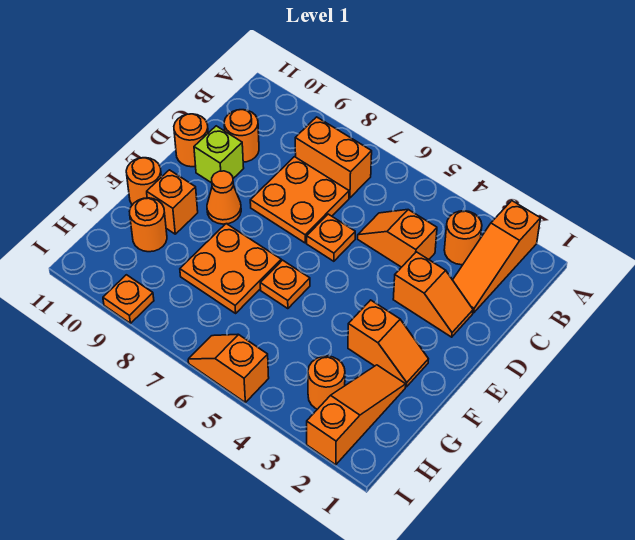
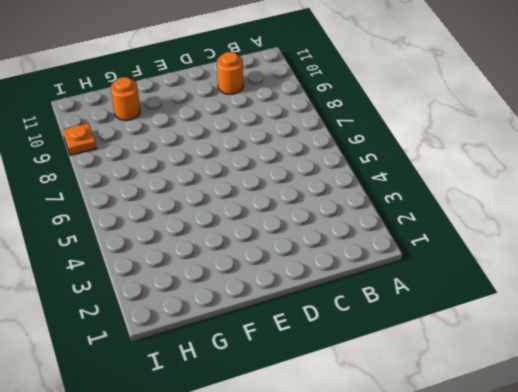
none -> orange 1x3 slope [453,201,540,313]
none -> orange 1x1 round brick [444,211,482,265]
none -> orange 1x2 brick [295,117,372,198]

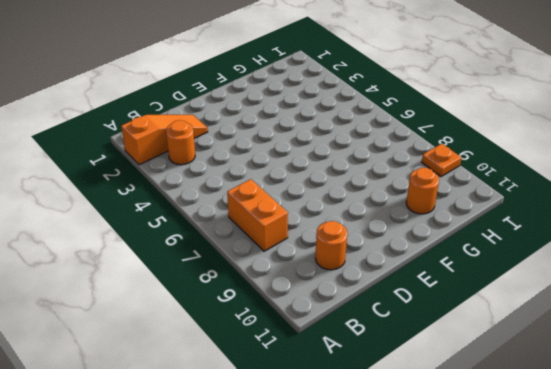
none -> orange 1x2 slope [358,210,437,267]
none -> orange 2x2 plate [250,157,349,243]
none -> orange 1x2 slope [393,252,473,337]

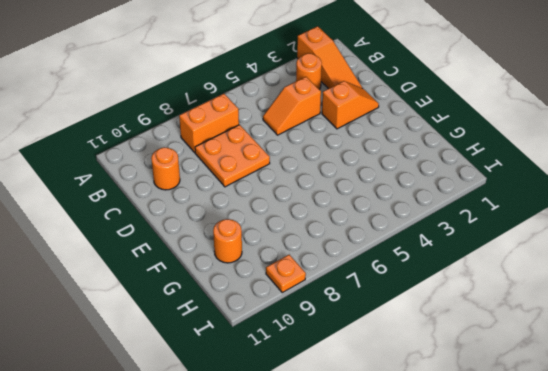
none -> orange 1x1 plate [307,214,355,261]
none -> lime 1x1 brick [194,126,244,183]
none -> orange 1x1 round brick [174,114,208,167]

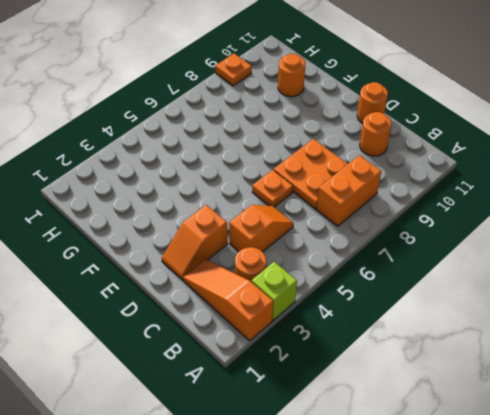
lime 1x1 brick [251,262,297,320] -> lime 1x1 brick moved to [194,126,244,183]
none -> orange 1x1 cone [207,171,241,224]
none -> orange 1x2 slope [348,300,428,387]
none -> orange 1x1 plate [260,260,310,309]

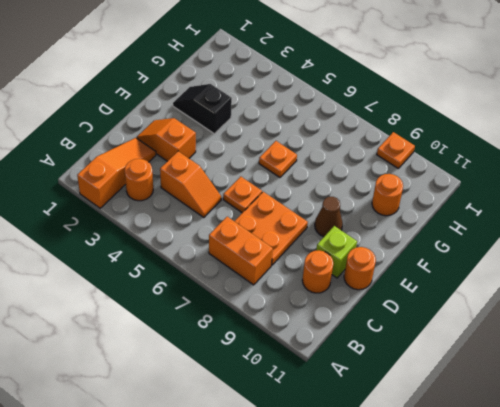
brown 1x1 cone [315,197,343,237] -> orange 1x1 cone [207,171,241,224]
black 1x2 slope [173,84,232,134] -> orange 1x2 slope [348,300,428,387]
none -> orange 2x2 plate [180,224,281,313]
none -> orange 1x1 brick [147,170,198,234]
none -> orange 1x1 round brick [126,158,161,205]

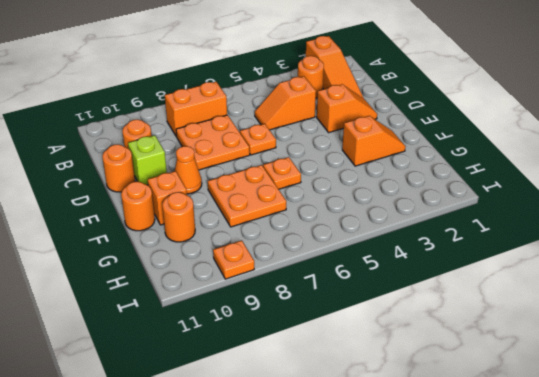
none -> orange 1x3 slope [307,365,406,465]
none -> orange 1x1 round brick [308,356,345,409]
none -> orange 1x2 slope [188,334,269,402]

